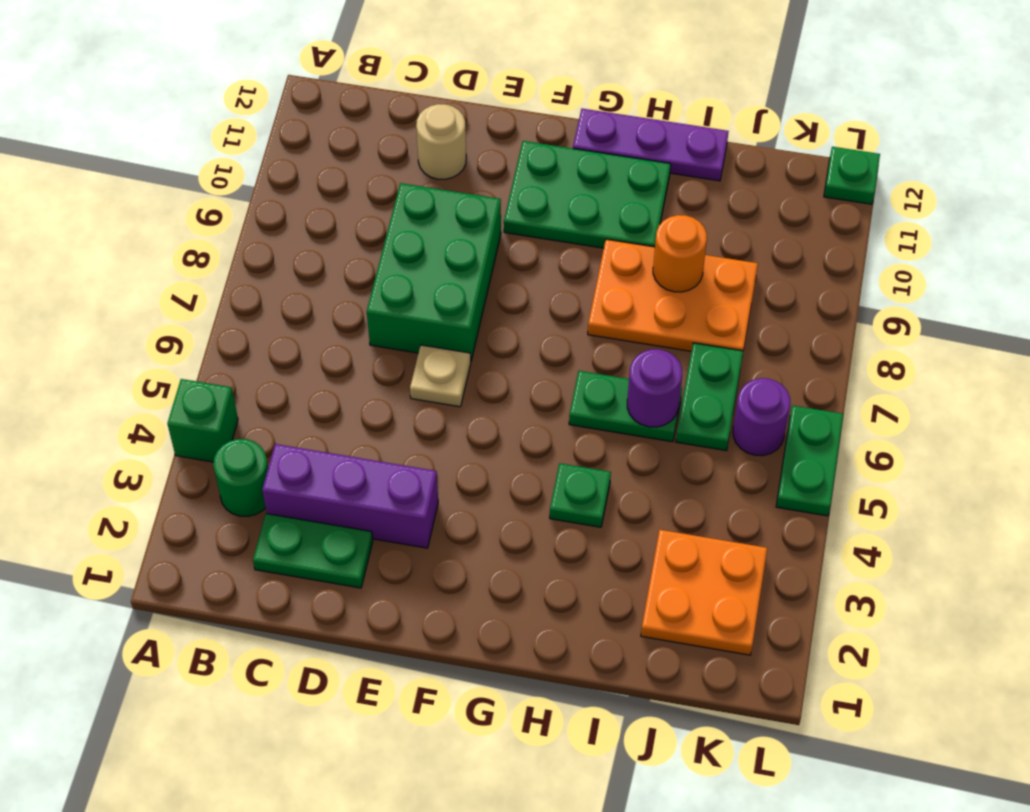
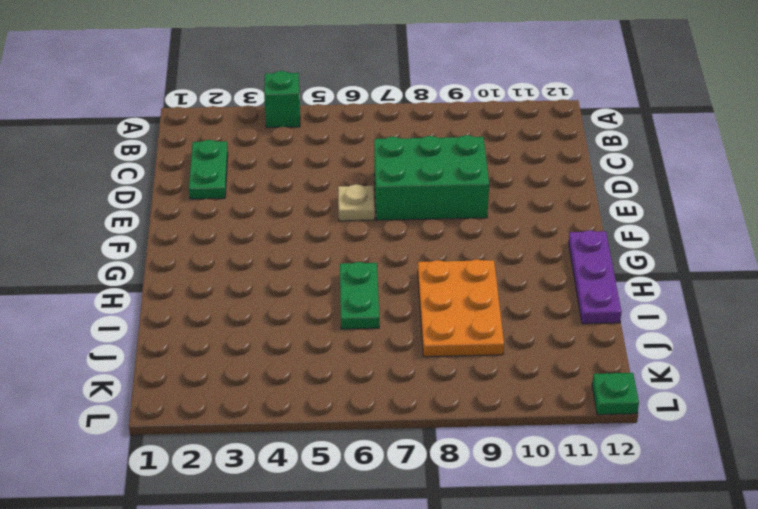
none -> green 1x1 round brick [213,439,268,516]
none -> purple 1x3 brick [262,444,438,548]
none -> tan 1x1 round brick [416,104,466,179]

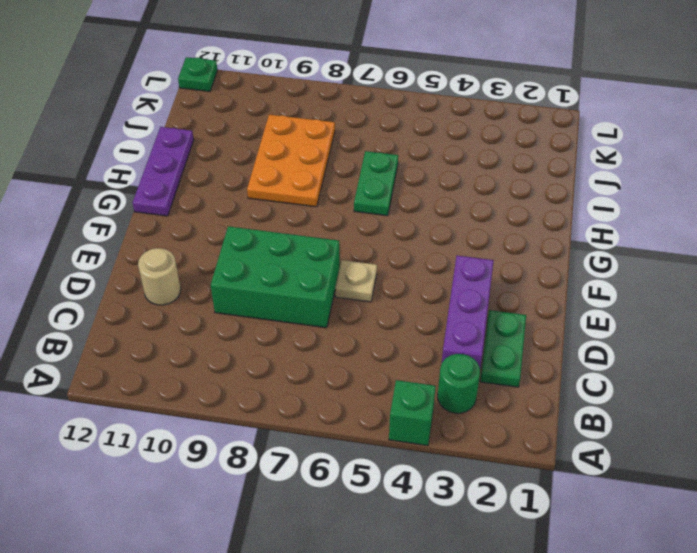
none -> green 2x3 plate [504,141,671,248]
none -> green 1x1 plate [550,463,611,527]
none -> orange 2x2 plate [641,530,767,655]

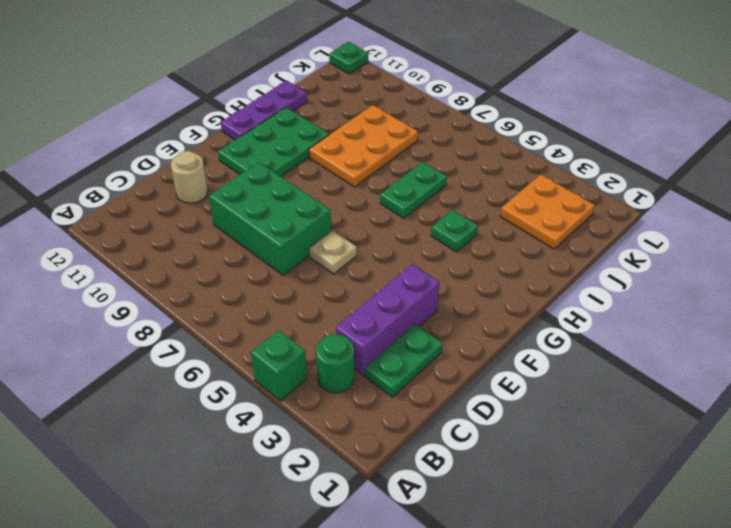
none -> green 1x2 plate [676,343,743,451]
none -> purple 1x1 round brick [733,378,790,456]
none -> green 1x2 plate [776,405,843,516]

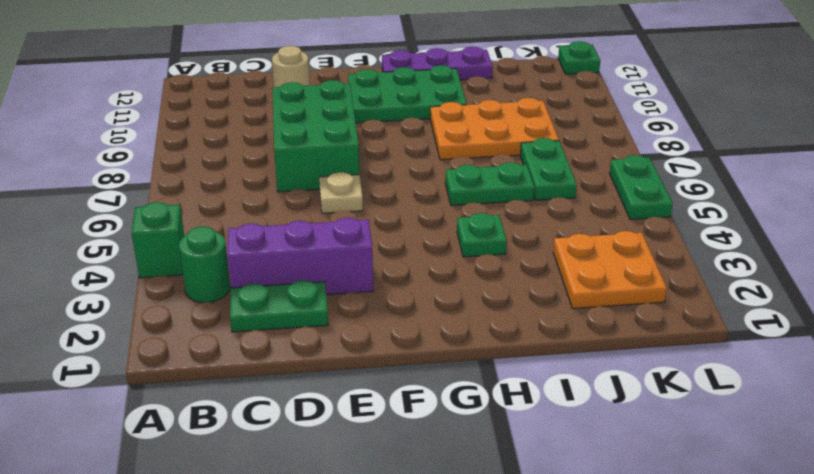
none -> purple 1x1 round brick [733,378,790,456]
none -> purple 1x1 round brick [627,349,682,427]
none -> orange 1x1 round brick [653,215,707,292]

